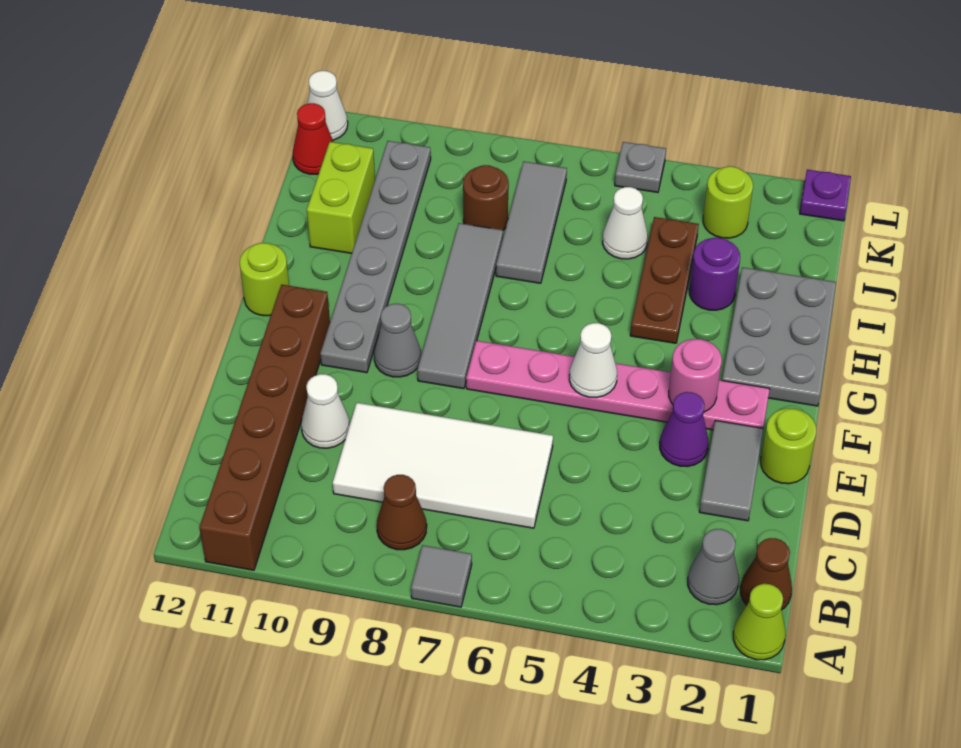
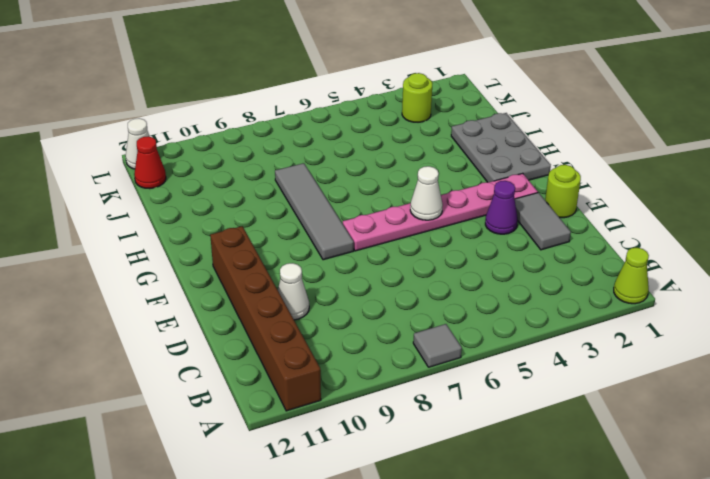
none -> brown 1x1 cone [740,538,792,610]
none -> grey 1x1 cone [688,529,739,605]
none -> brown 1x1 cone [377,475,427,550]
none -> white 2x4 tile [333,403,553,528]

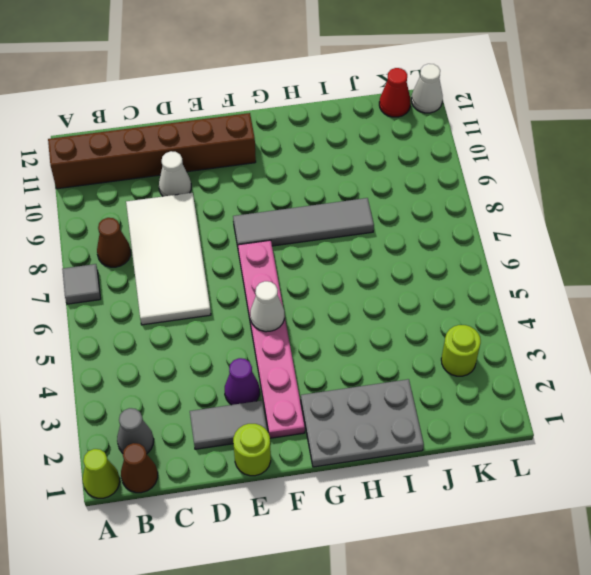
none -> grey 1x1 cone [374,304,421,377]
none -> grey 1x6 plate [320,141,431,373]
none -> lime 1x1 round brick [239,243,289,316]
none -> brown 1x3 plate [630,217,699,343]

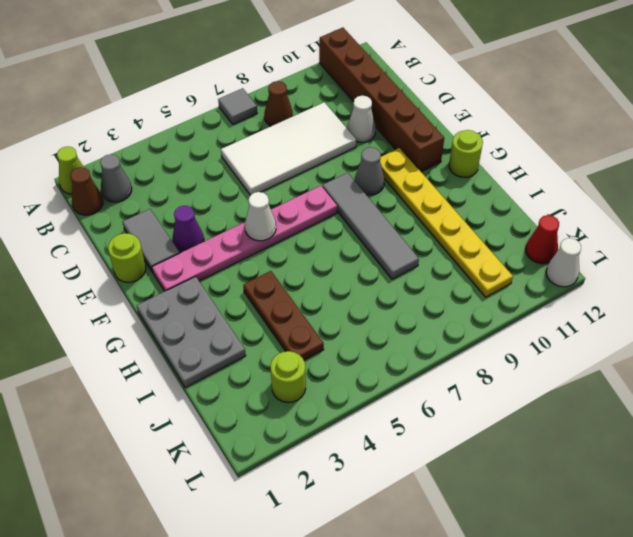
yellow 1x6 plate [380,148,513,297] -> grey 1x6 plate [320,141,431,373]
none -> purple 1x1 round brick [689,238,740,310]
none -> grey 1x3 tile [496,162,567,283]
none -> lime 1x2 brick [307,142,375,253]
none -> white 1x1 cone [603,187,648,259]

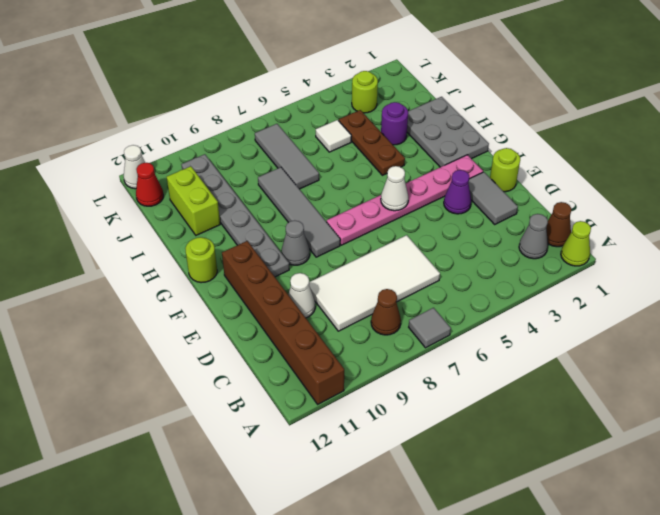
white 1x1 tile [316,120,351,152] -> white 1x1 cone [603,187,648,259]
none -> brown 1x1 round brick [463,165,508,230]
none -> purple 1x1 plate [800,170,851,221]
none -> grey 1x1 plate [615,142,666,192]
none -> pink 1x1 round brick [669,339,722,412]

